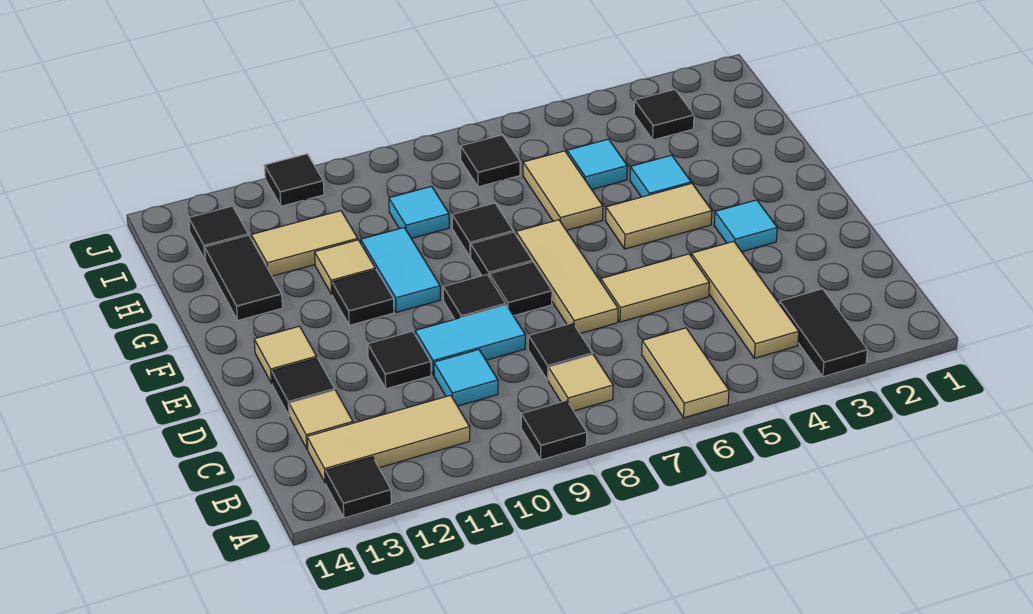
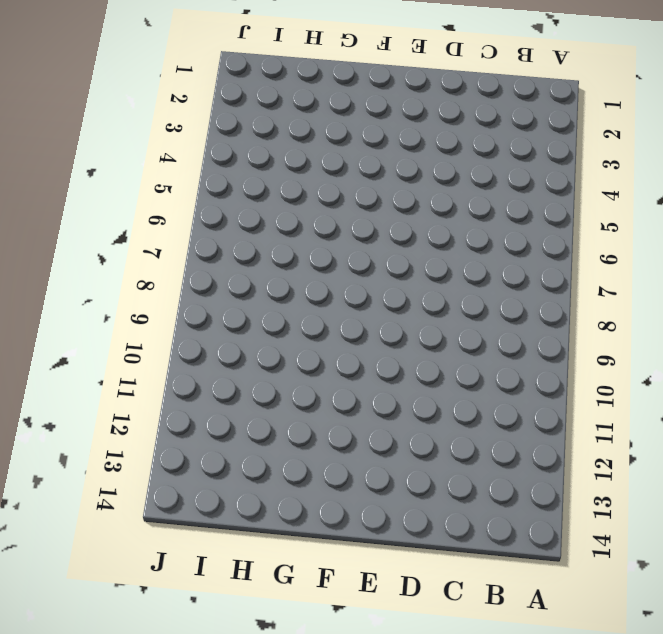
none -> black 1x2 tile [780,289,867,377]
none -> tan 1x2 tile [642,328,729,418]
none -> black 1x1 tile [521,400,587,460]
none -> black 1x1 tile [325,457,391,518]

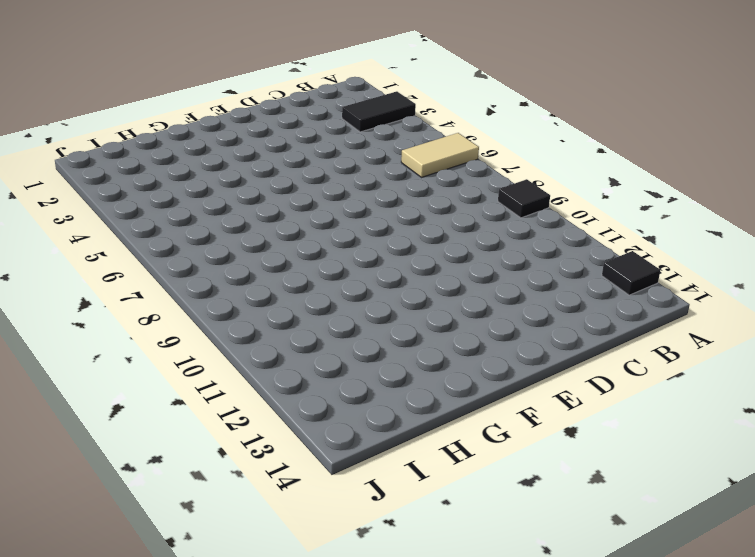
none -> tan 1x3 tile [691,241,799,358]
none -> tan 1x1 tile [548,355,613,411]
none -> tan 1x3 tile [307,395,470,483]
none -> black 1x1 tile [528,323,592,380]

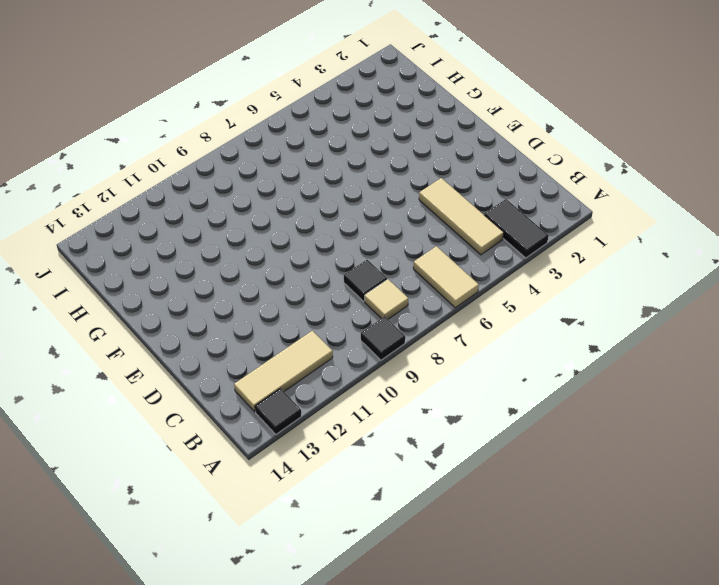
none -> cyan 1x1 tile [434,350,498,406]
none -> tan 1x1 tile [289,390,353,449]
none -> tan 1x2 tile [601,254,709,322]
none -> tan 1x3 tile [516,220,618,333]

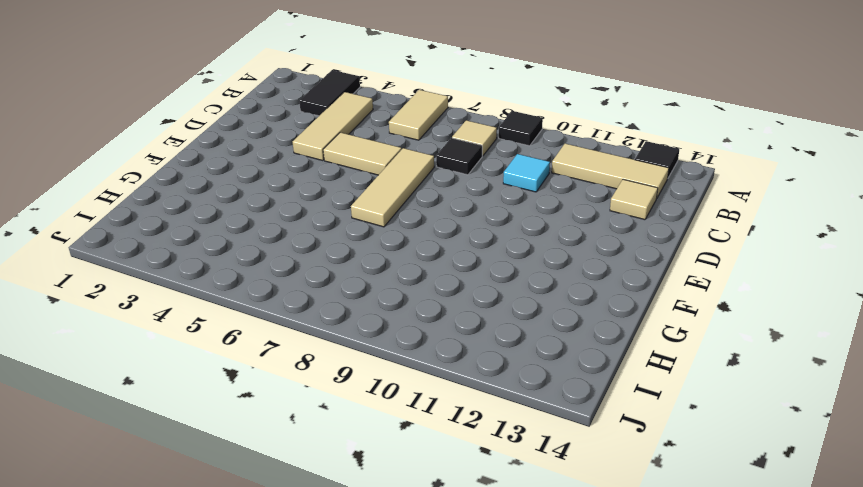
none -> cyan 1x2 tile [415,305,525,375]
none -> black 1x1 tile [368,331,431,389]
none -> black 1x1 tile [272,358,335,416]
none -> cyan 1x1 tile [714,200,777,252]

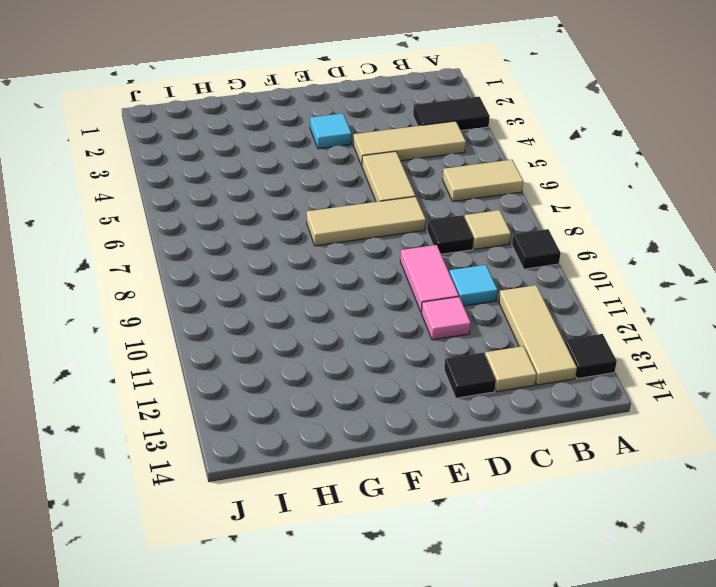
pink 1x2 tile [400,245,459,312] -> cyan 1x2 tile [415,305,525,375]
pink 1x1 tile [421,297,471,340] -> black 1x1 tile [368,331,431,389]
none -> black 1x1 tile [490,262,552,316]
none -> black 1x1 tile [443,275,506,319]
none -> tan 1x1 tile [254,326,317,383]
none -> tan 1x2 tile [606,183,712,249]

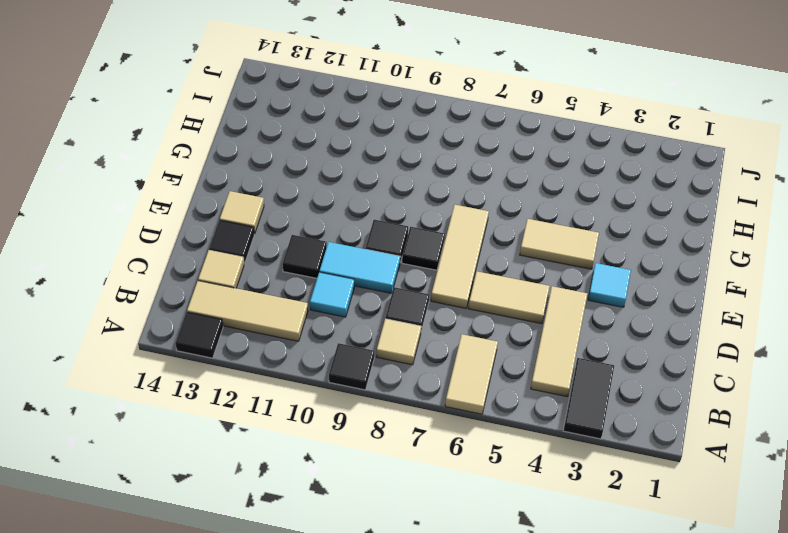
none -> black 1x1 tile [471,232,532,278]
none -> cyan 1x2 tile [361,228,440,312]
none -> black 1x1 tile [332,270,394,325]
none -> cyan 1x1 tile [630,155,691,197]

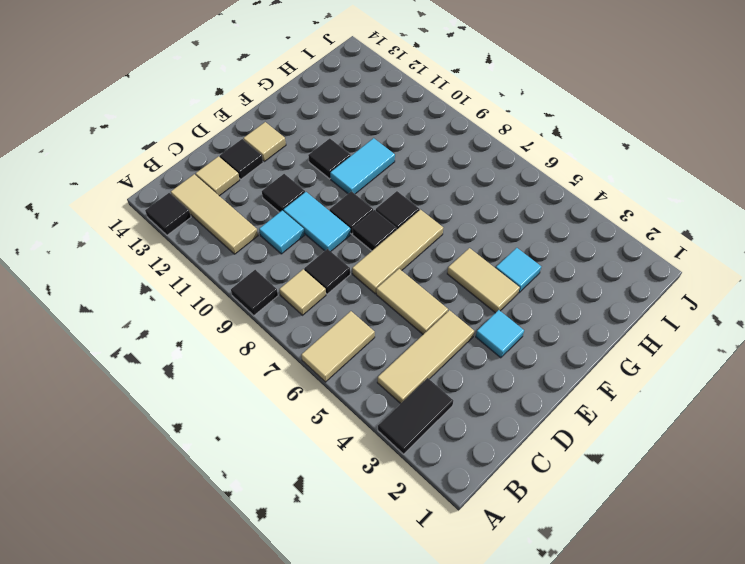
none -> tan 1x2 tile [523,151,603,230]
none -> black 1x1 tile [452,203,513,257]
none -> tan 1x1 tile [315,240,375,294]
none -> black 1x2 tile [205,235,283,320]

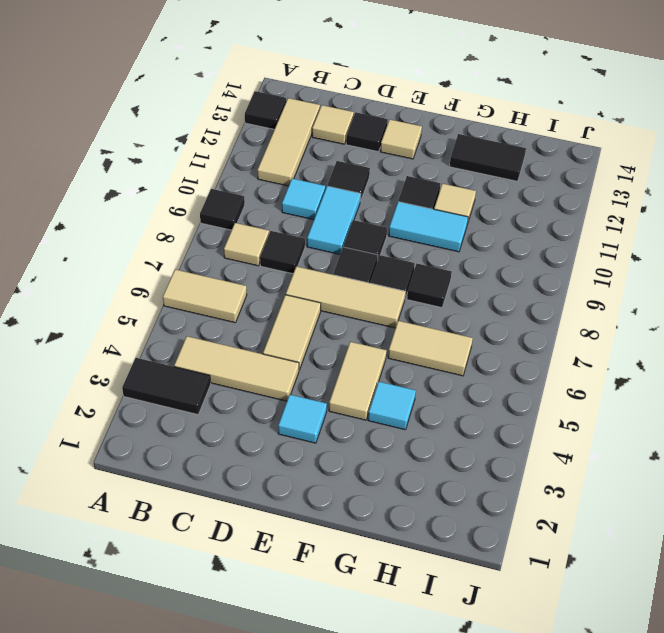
none -> cyan 1x1 tile [567,139,627,189]
none -> cyan 1x1 tile [389,186,449,238]
none -> tan 1x2 tile [251,211,358,276]
none -> black 1x1 tile [634,89,694,140]

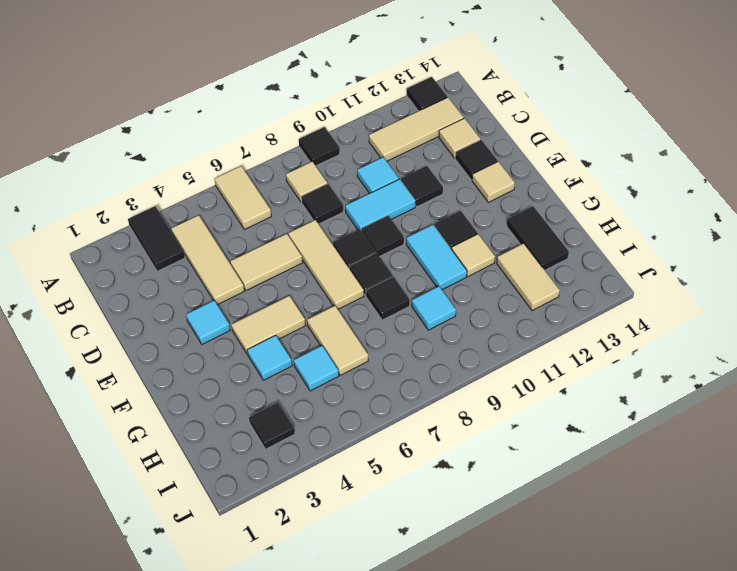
tan 1x2 tile [497,243,560,311] -> tan 1x2 tile turned to [251,211,358,276]
none -> black 1x1 tile [461,135,520,187]
none -> black 1x1 tile [189,206,248,260]
none -> black 1x1 tile [265,154,324,206]

